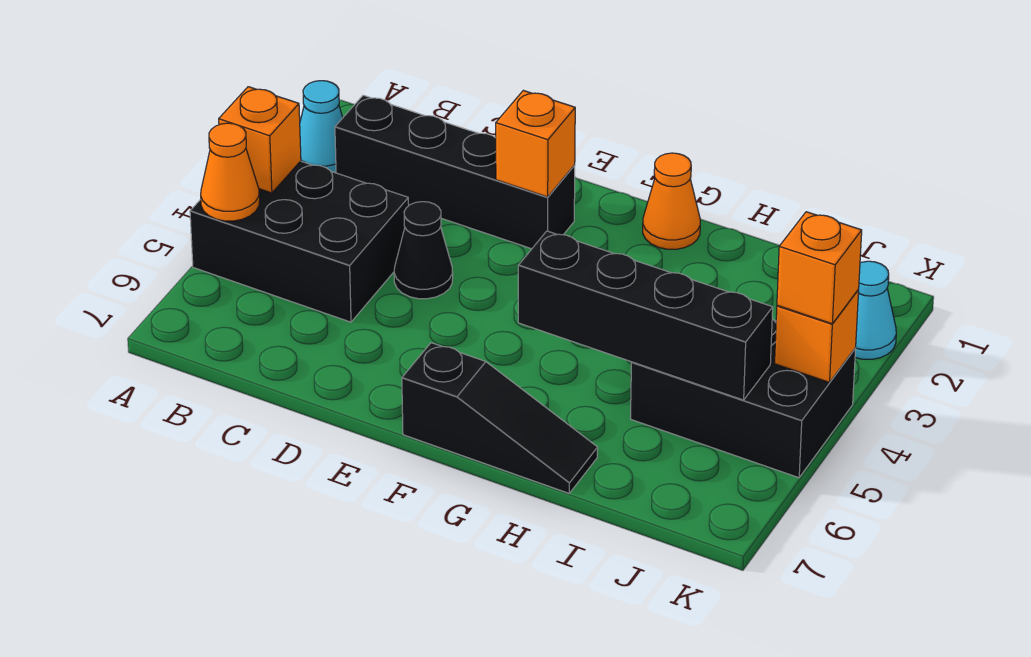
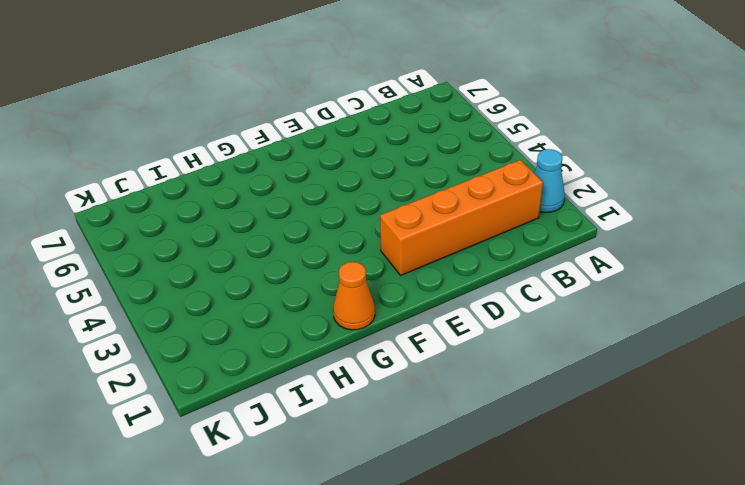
orange 1x4 brick [380,160,543,275] -> black 1x4 brick [335,95,575,249]
none -> black 2x3 brick [190,161,409,322]
none -> black 1x1 cone [394,202,453,299]
none -> black 1x3 slope [402,343,598,493]

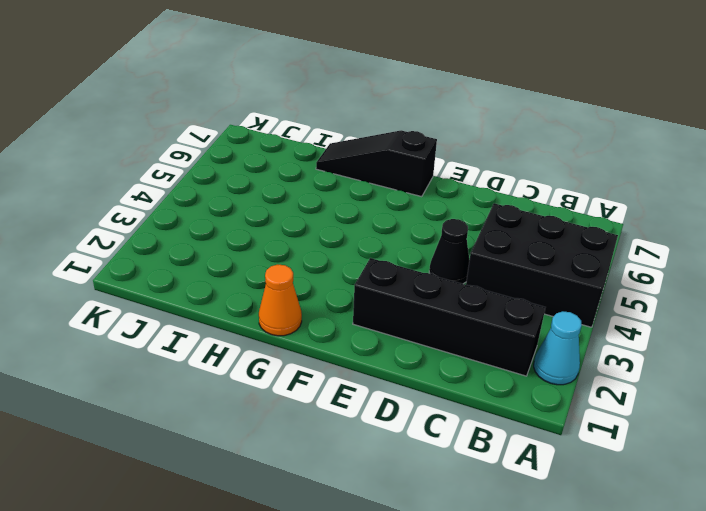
none -> black 2x3 brick [631,319,856,478]
none -> cyan 1x1 cone [855,261,896,359]
none -> orange 1x1 brick [219,87,301,193]

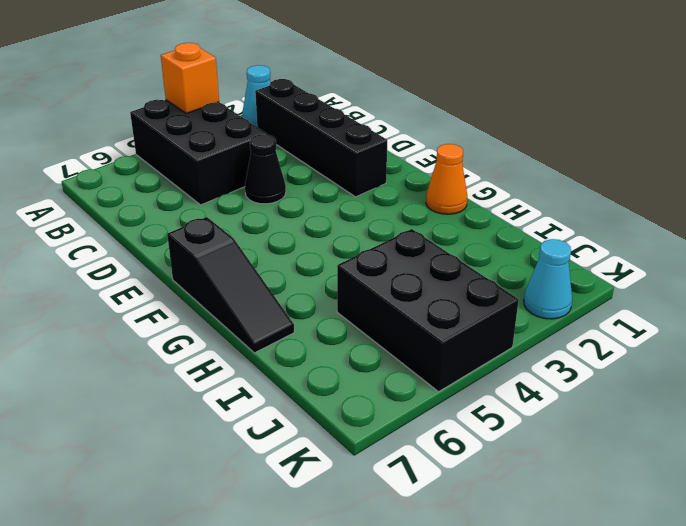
none -> orange 1x1 cone [201,123,260,221]
none -> orange 1x1 brick [496,90,575,197]
none -> black 1x4 brick [518,231,773,400]

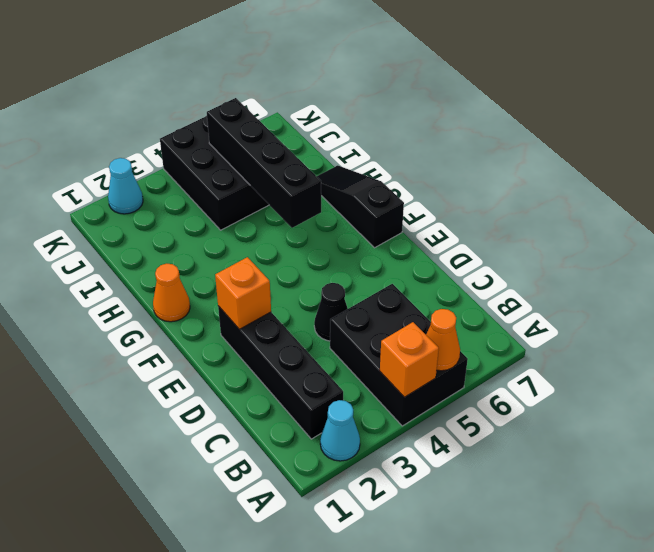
none -> orange 1x1 brick [775,290,859,382]
none -> orange 1x1 brick [777,212,862,324]

